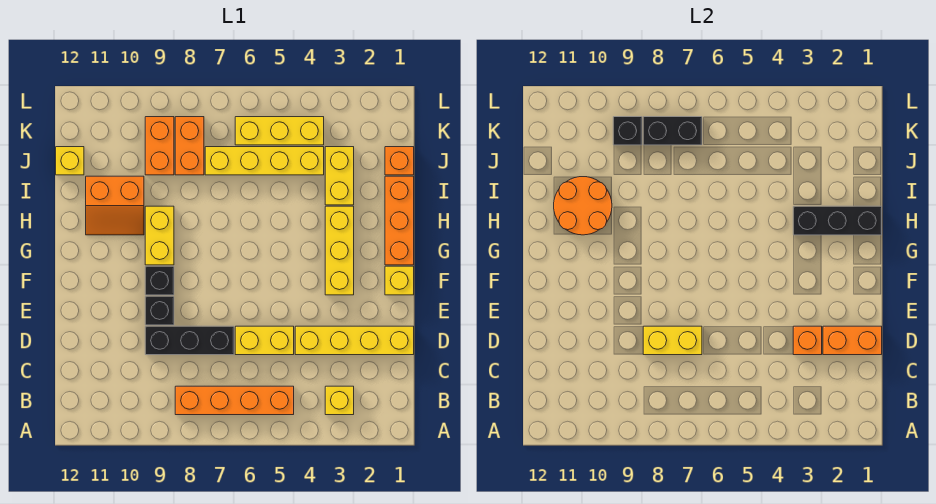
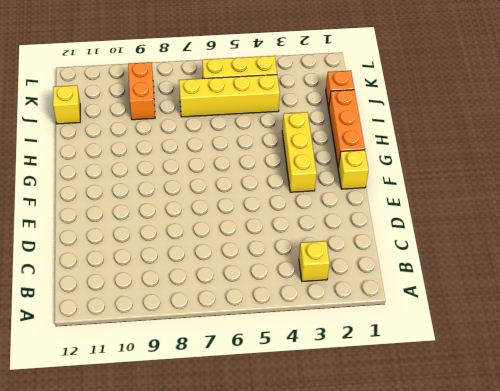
none -> orange 1x4 brick [175,386,294,415]
none -> yellow 1x4 brick [295,326,414,355]
none -> yellow 1x2 brick [235,326,294,355]

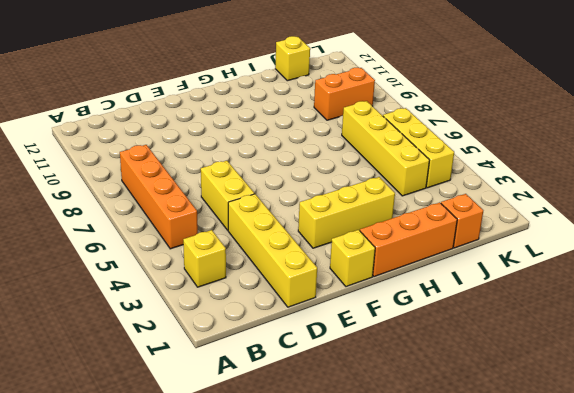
none -> black 1x3 brick [145,326,234,355]
none -> black 1x1 brick [145,296,174,325]
none -> black 1x1 brick [145,266,174,295]

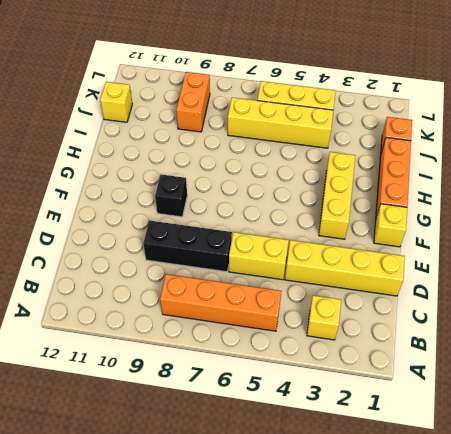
none -> black 1x1 brick [145,296,174,325]
none -> yellow 1x2 brick [145,206,174,265]
none -> orange 2x2 slope [86,176,144,235]

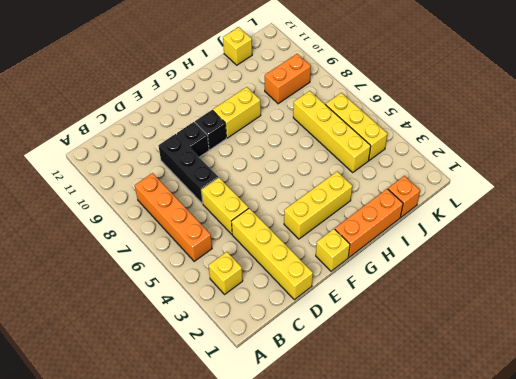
none -> orange 2x2 slope [86,176,144,235]
none -> yellow 1x2 brick [325,147,354,205]
none -> orange 1x2 brick [175,117,204,175]

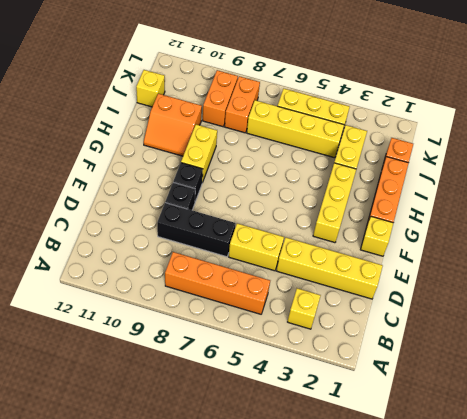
none -> orange 1x2 brick [823,326,882,355]
none -> orange 1x1 brick [793,326,822,355]
none -> yellow 1x2 brick [643,326,702,355]

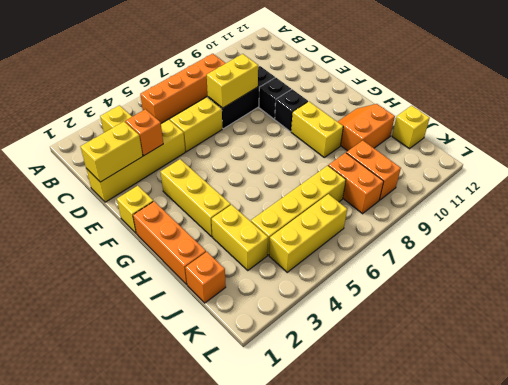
yellow 1x2 brick [81,122,143,182] -> orange 1x2 brick [823,326,882,355]
none -> black 1x3 brick [793,206,882,235]
none -> orange 2x2 round brick [554,177,612,235]
none -> black 1x2 brick [643,117,702,145]

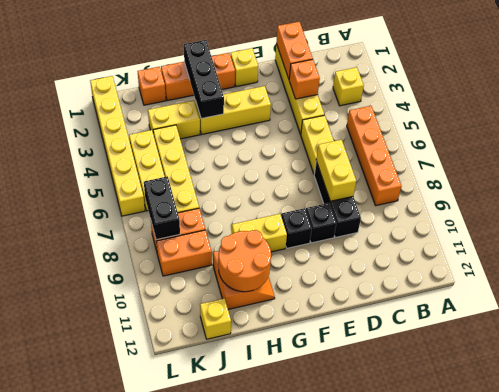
yellow 1x6 brick [90,76,145,216] -> none
none -> black 1x1 brick [613,117,642,145]

